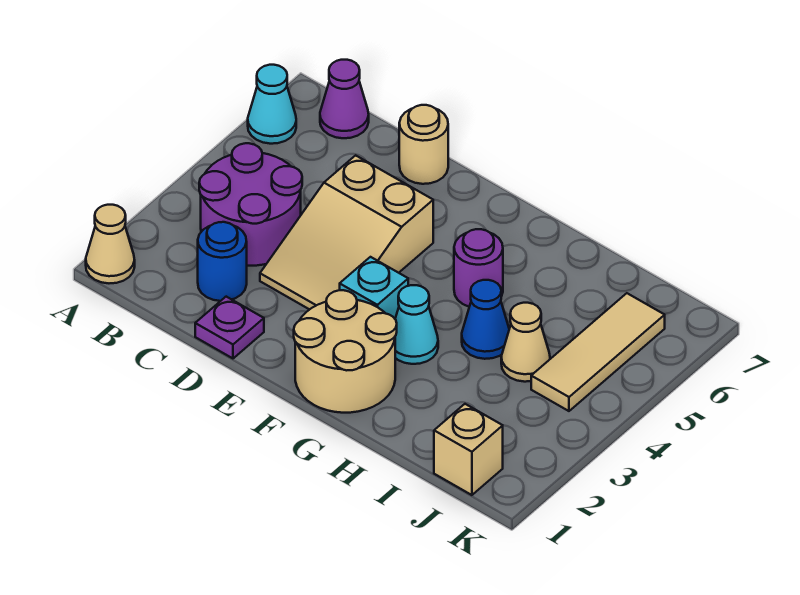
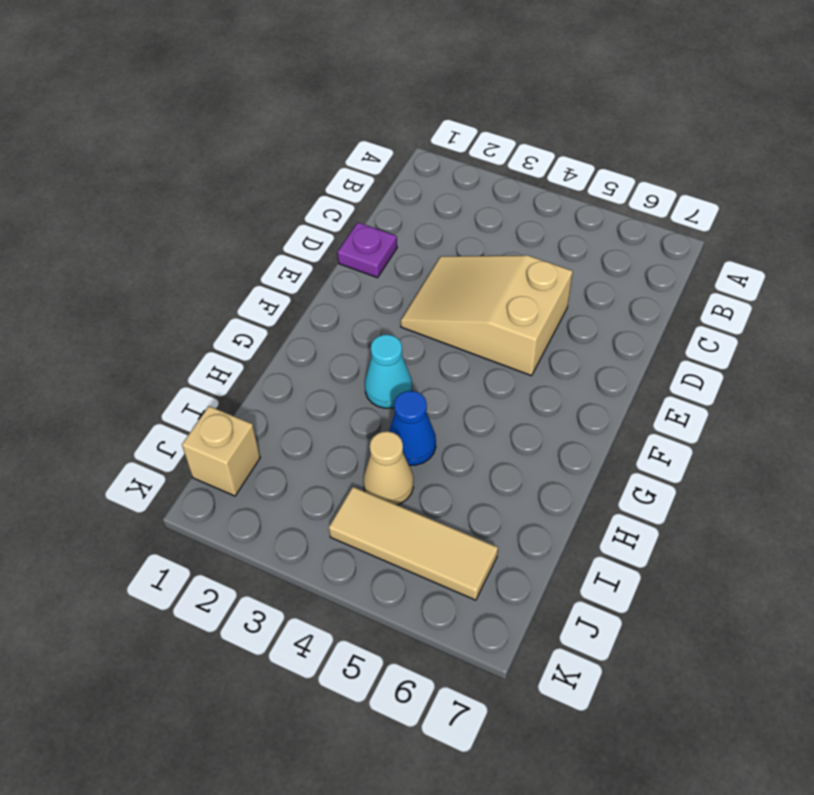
none -> tan 1x1 cone [86,205,135,283]
none -> cyan 1x1 cone [248,65,296,144]
none -> purple 2x2 round brick [199,143,302,266]

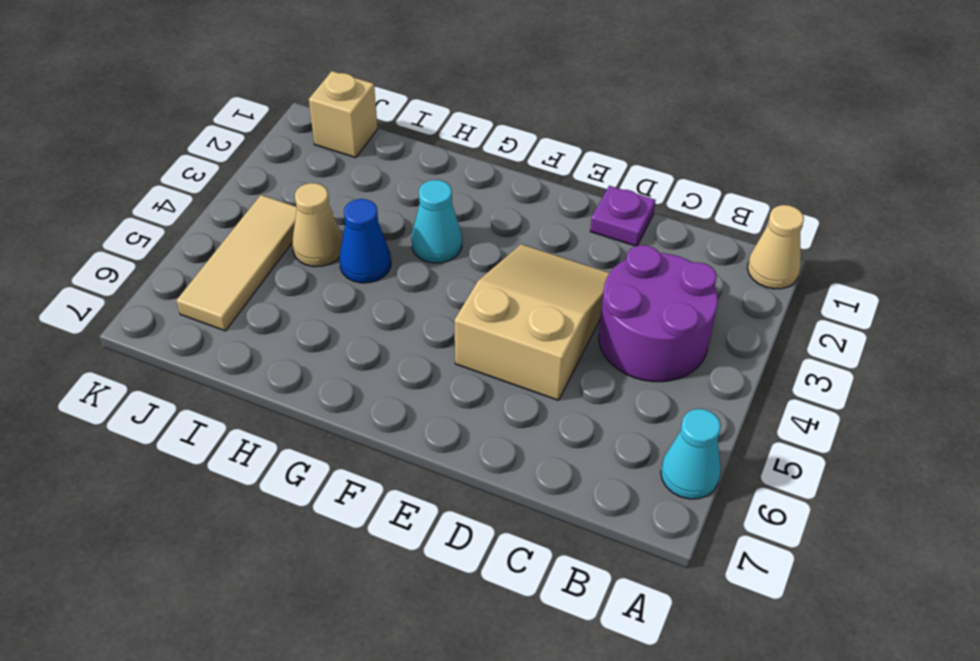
none -> purple 1x1 cone [320,60,369,138]
none -> blue 1x1 round brick [198,222,247,301]
none -> tan 1x1 round brick [399,105,448,184]

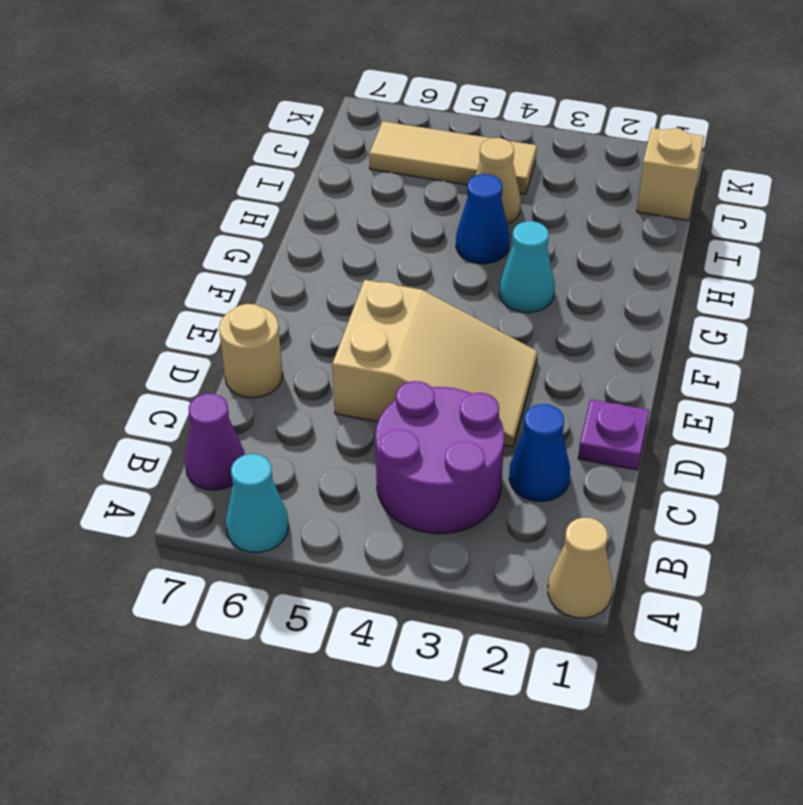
blue 1x1 cone [509,404,570,501] -> blue 1x1 round brick [198,222,247,301]
none -> tan 2x2 round brick [294,290,397,413]
none -> cyan 1x1 brick [340,257,408,318]
none -> purple 1x1 round brick [454,229,503,307]

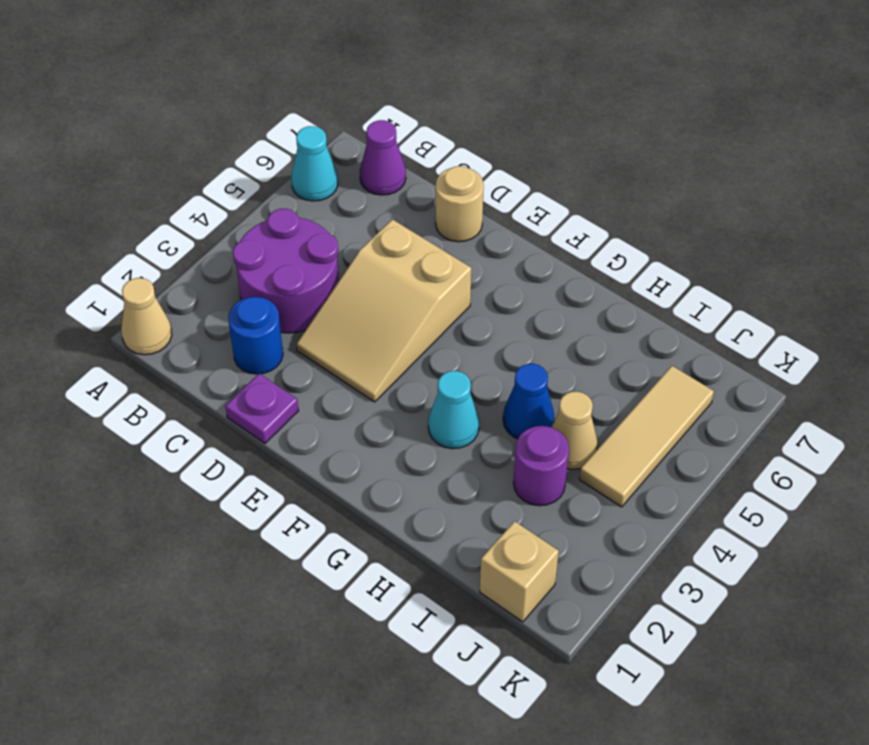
purple 1x1 round brick [513,426,569,506] -> purple 1x1 round brick moved to [454,229,503,307]
none -> tan 2x2 round brick [294,290,397,413]
none -> cyan 1x1 brick [340,257,408,318]

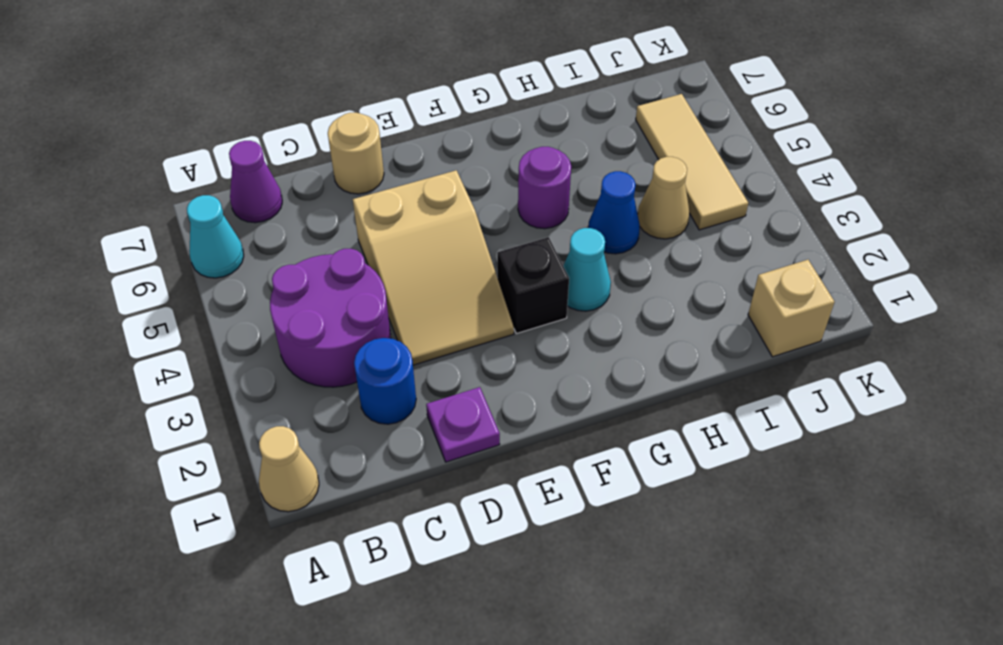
black 1x1 brick [497,237,569,334] -> cyan 1x1 brick [340,257,408,318]
none -> tan 2x2 round brick [294,290,397,413]

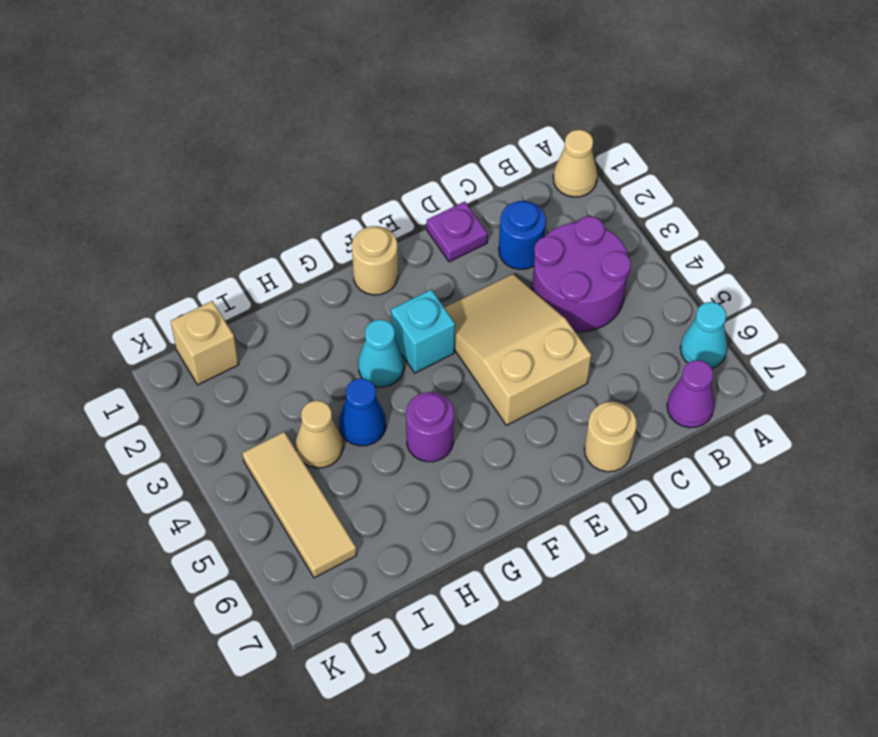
tan 1x1 round brick [352,226,398,295] -> tan 2x2 round brick [294,290,397,413]

